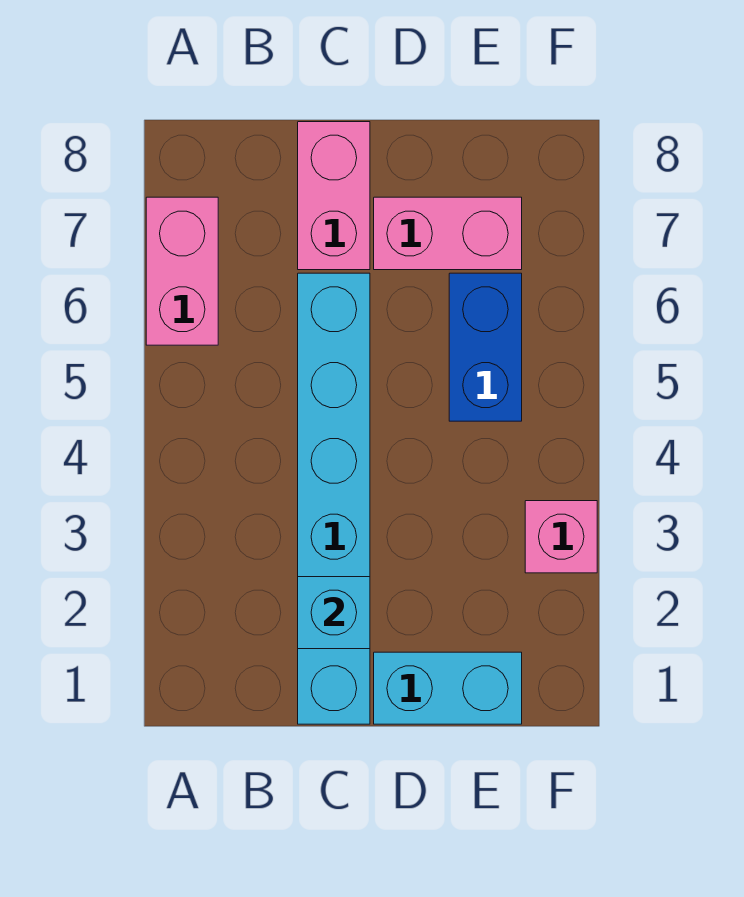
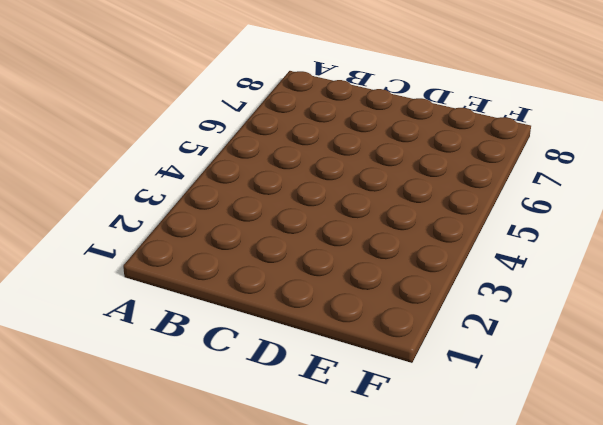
none -> pink 1x2 brick [146,197,218,345]
none -> cyan 1x6 brick [298,273,370,724]

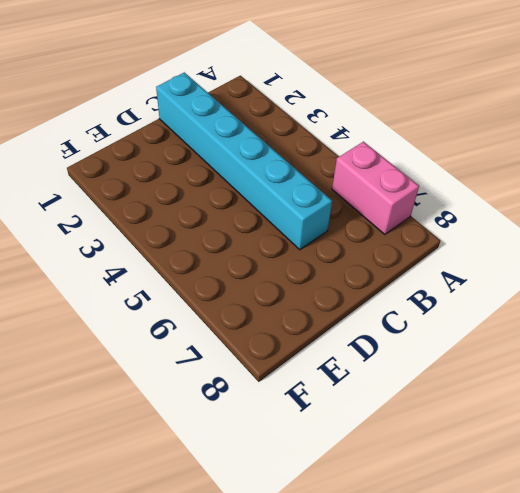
none -> pink 1x2 brick [298,122,370,270]
none -> cyan 1x2 brick [374,652,522,724]

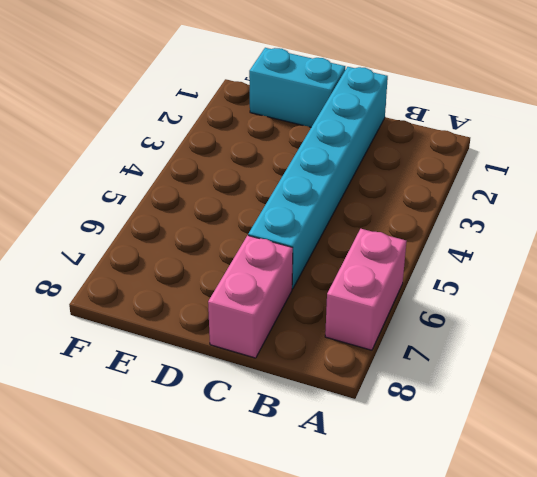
none -> pink 1x2 brick [374,197,522,270]
none -> blue 1x2 brick [449,273,522,421]

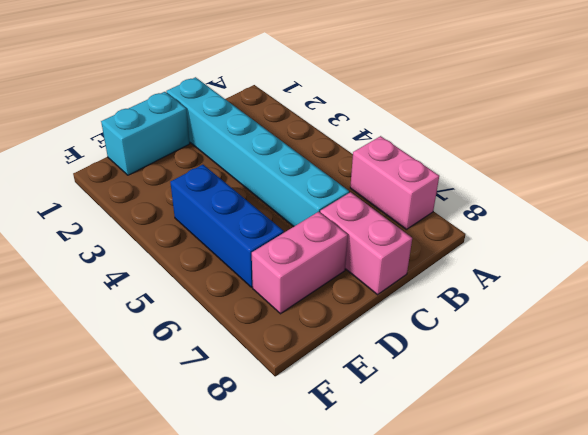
blue 1x3 brick [170,165,284,287] -> blue 1x2 brick [449,273,522,421]
none -> pink 1x1 brick [525,501,597,573]
none -> cyan 1x1 brick [298,577,370,649]

